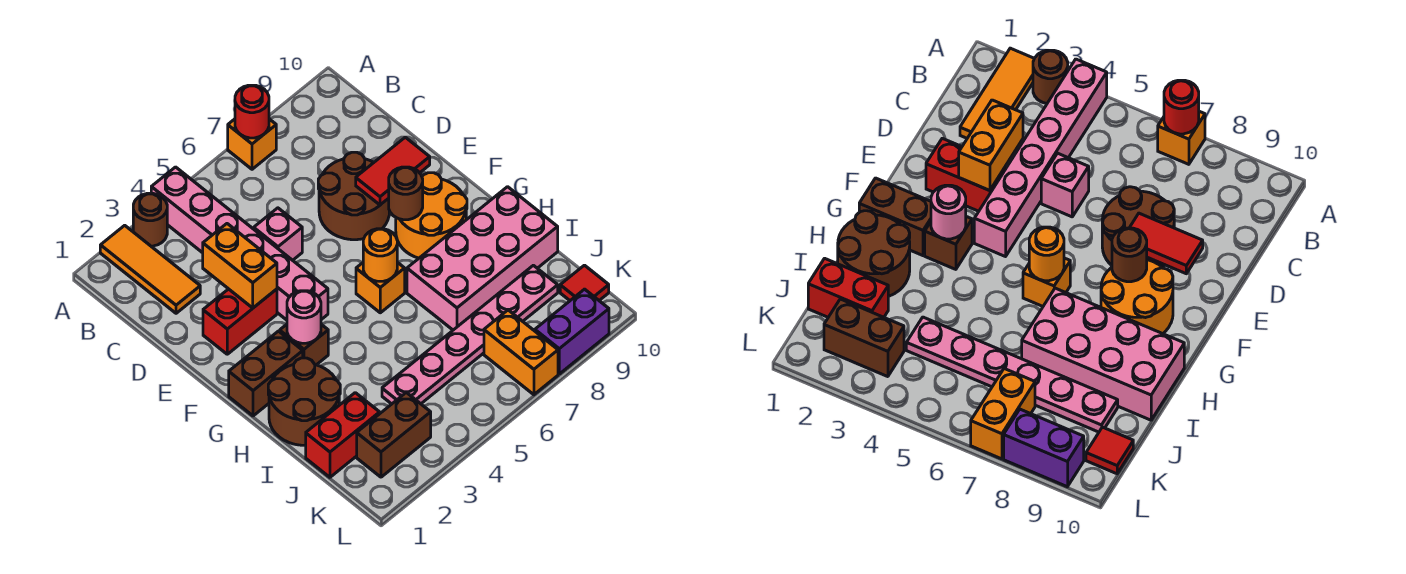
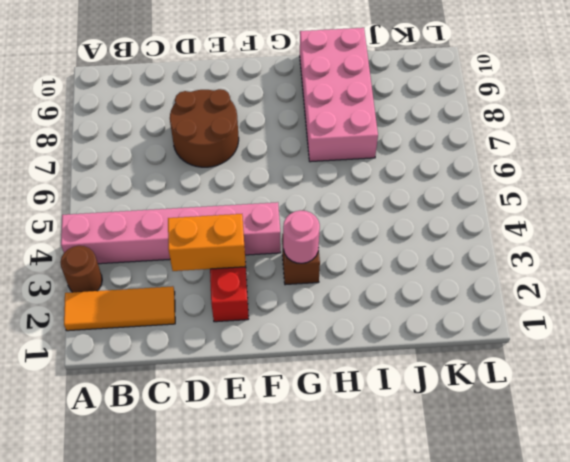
none -> orange 1x1 brick [228,119,276,169]
none -> pink 1x1 brick [254,208,302,260]
none -> orange 2x2 round brick [396,173,467,258]

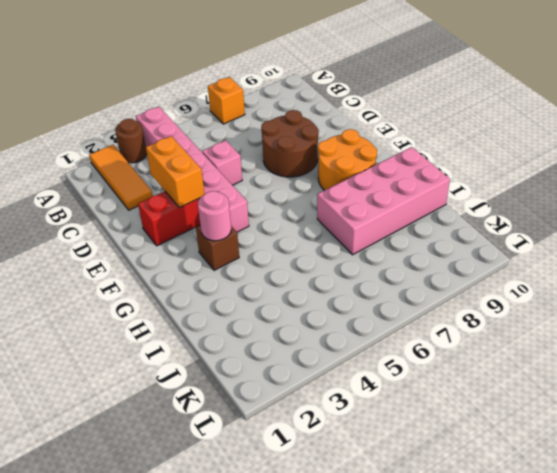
none -> brown 1x2 brick [229,331,303,416]
none -> orange 1x1 brick [356,262,405,313]
none -> brown 2x2 round brick [268,358,340,445]

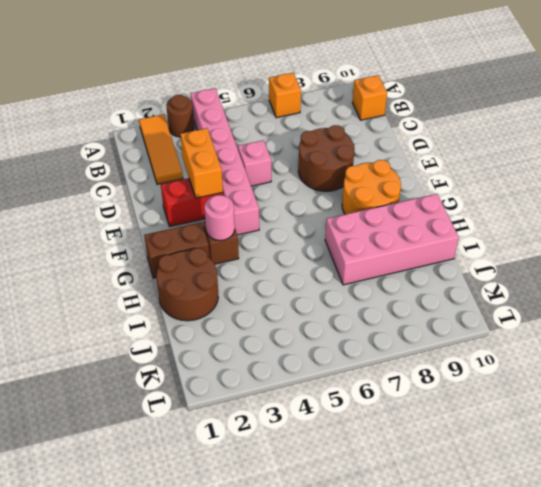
orange 1x1 brick [352,75,387,120] -> orange 1x1 brick moved to [356,262,405,313]
none -> red 1x2 brick [306,393,380,477]
none -> pink 1x6 plate [382,265,558,404]
none -> brown 1x2 brick [357,392,431,477]

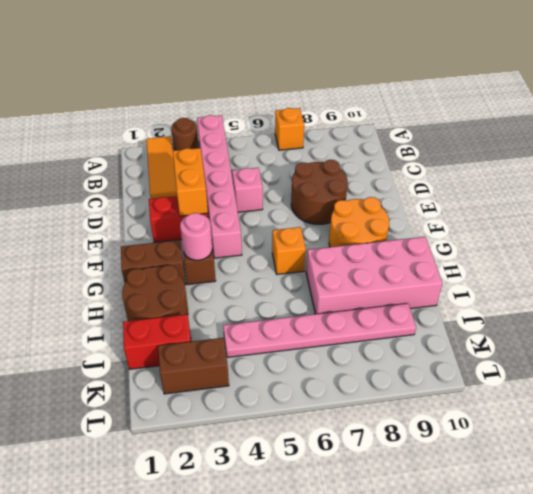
none -> orange 1x2 brick [484,310,558,395]
none -> red 1x1 tile [560,265,609,300]
none -> purple 1x2 brick [535,289,609,374]

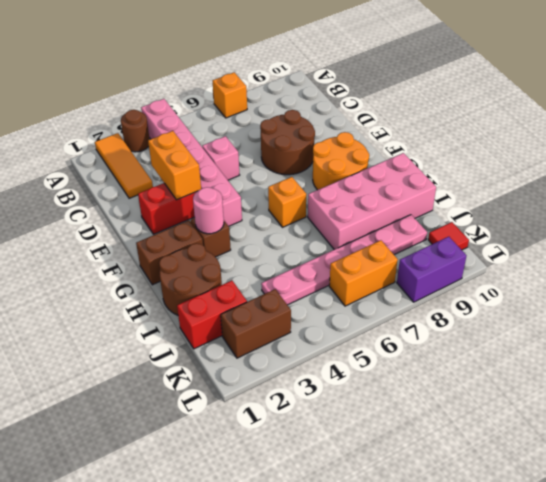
orange 1x2 brick [329,240,398,306] -> orange 1x2 brick turned to [484,310,558,395]
none -> red 1x1 round brick [235,85,269,138]
none -> red 1x2 tile [356,137,430,205]
none -> brown 1x1 round brick [389,167,423,220]

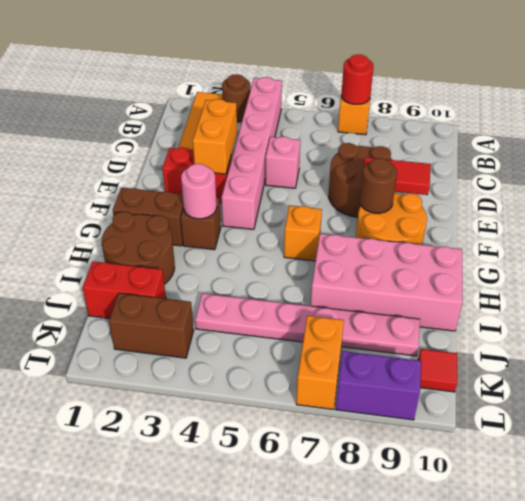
none -> orange 1x1 round brick [363,229,397,281]

